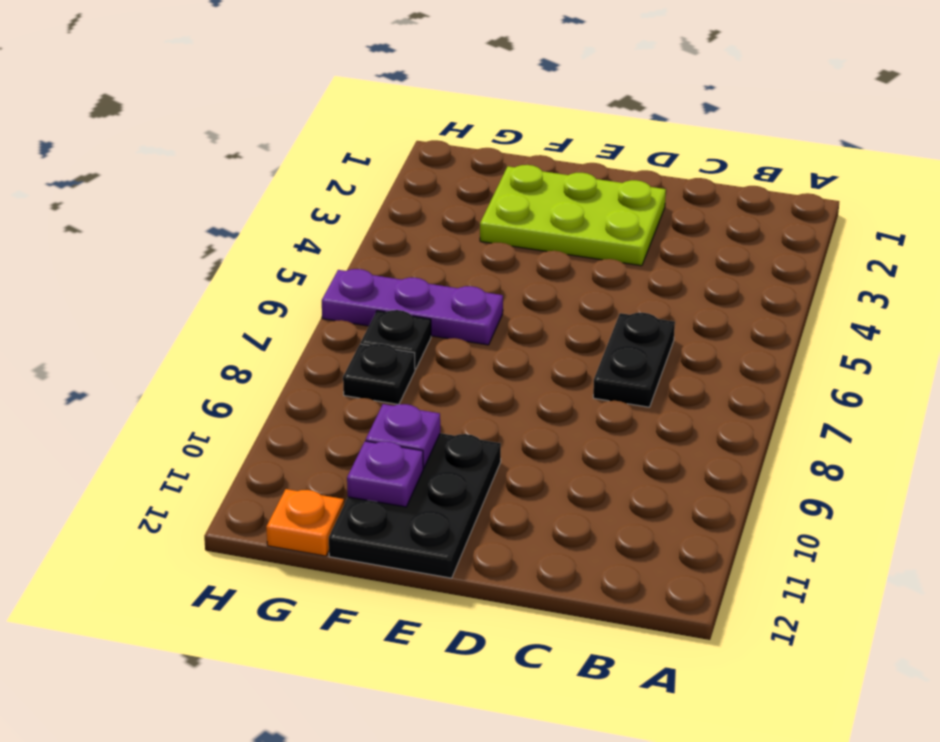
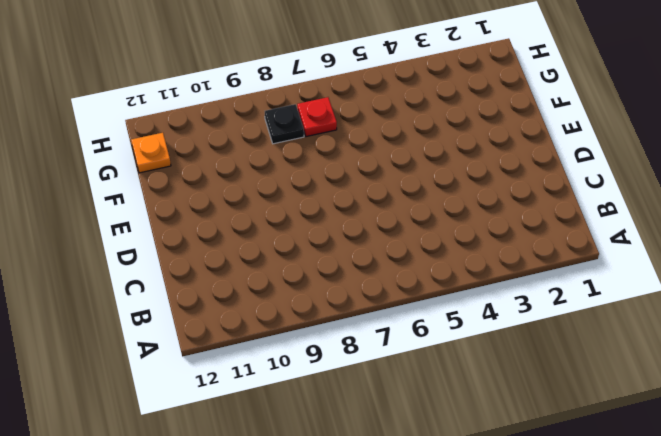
red 1x1 plate [297,97,337,137] -> black 1x1 plate [361,310,431,370]
none -> black 1x2 plate [593,313,675,407]
none -> lime 2x3 plate [480,165,666,266]

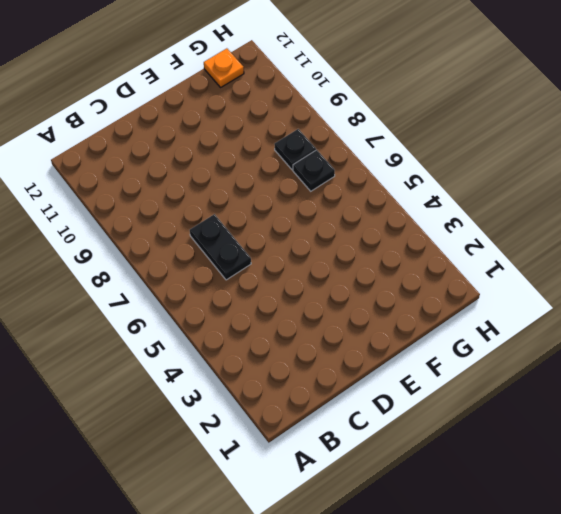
none -> lime 2x3 plate [480,165,666,266]
none -> black 2x3 plate [329,433,501,578]

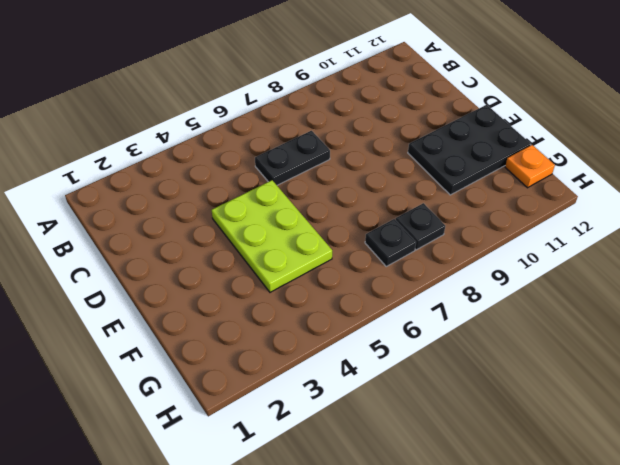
lime 2x3 plate [212,180,332,292] -> lime 2x3 plate moved to [480,165,666,266]
none -> purple 1x3 plate [322,269,503,345]
none -> purple 1x1 plate [366,404,440,468]

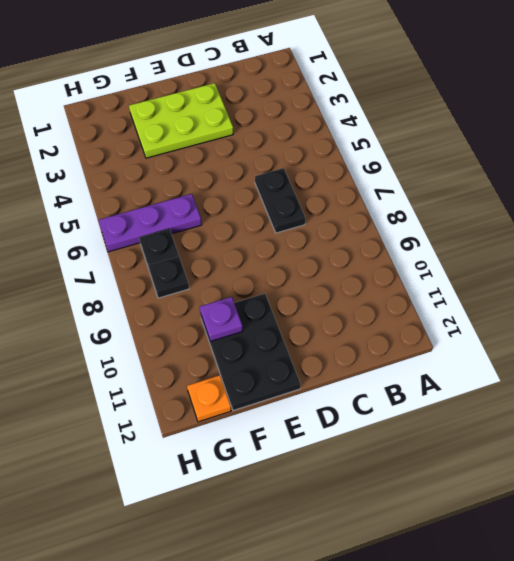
none -> purple 1x1 plate [347,441,423,507]

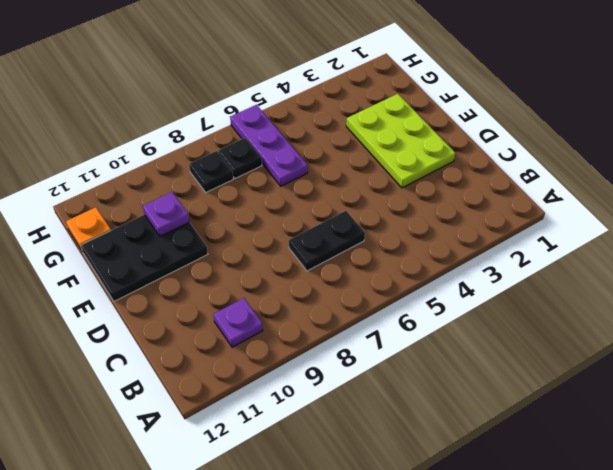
purple 1x1 plate [213,298,263,347] -> purple 1x1 plate moved to [347,441,423,507]

